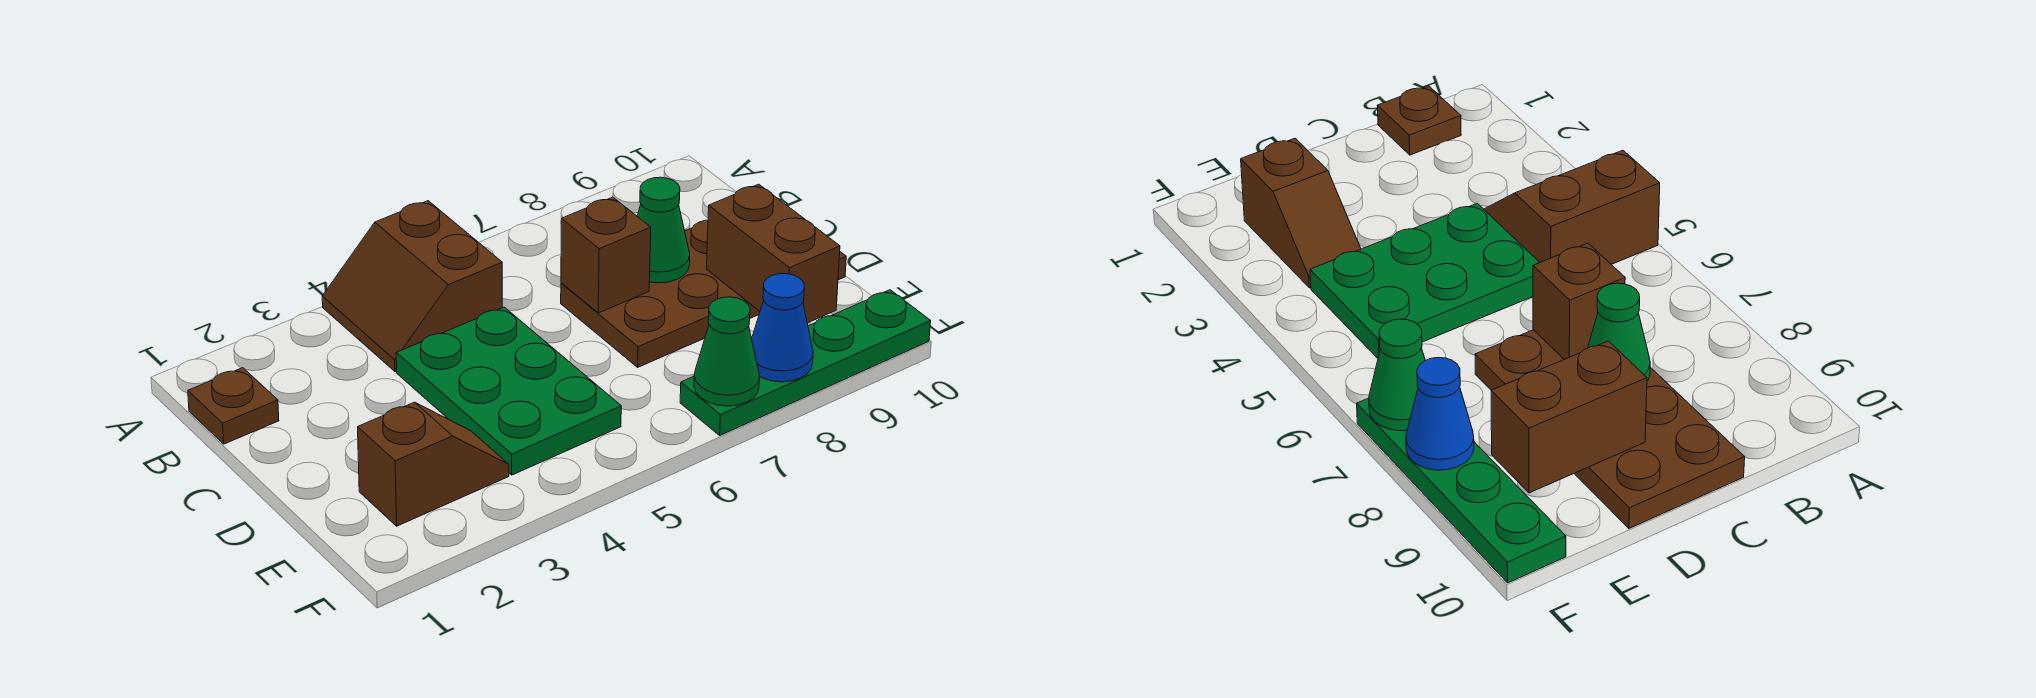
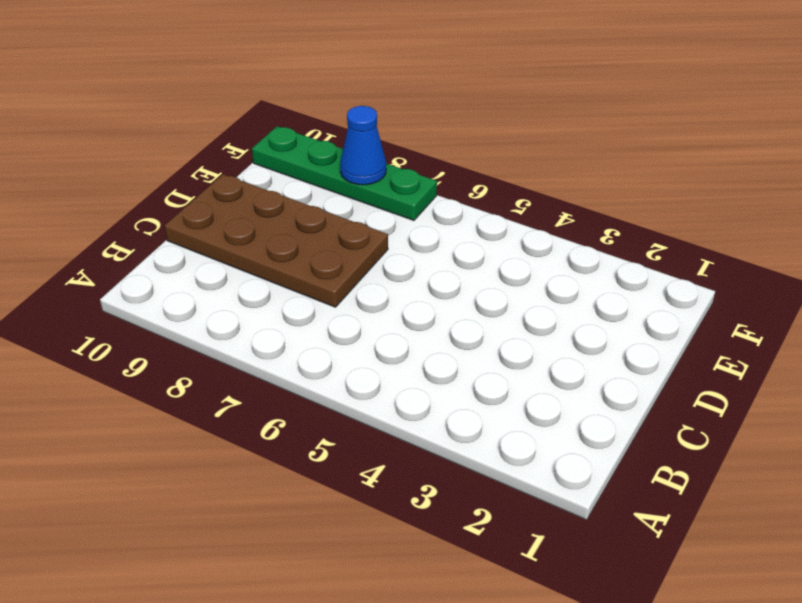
none -> brown 2x2 slope [322,201,502,371]
none -> brown 1x1 plate [188,368,279,444]

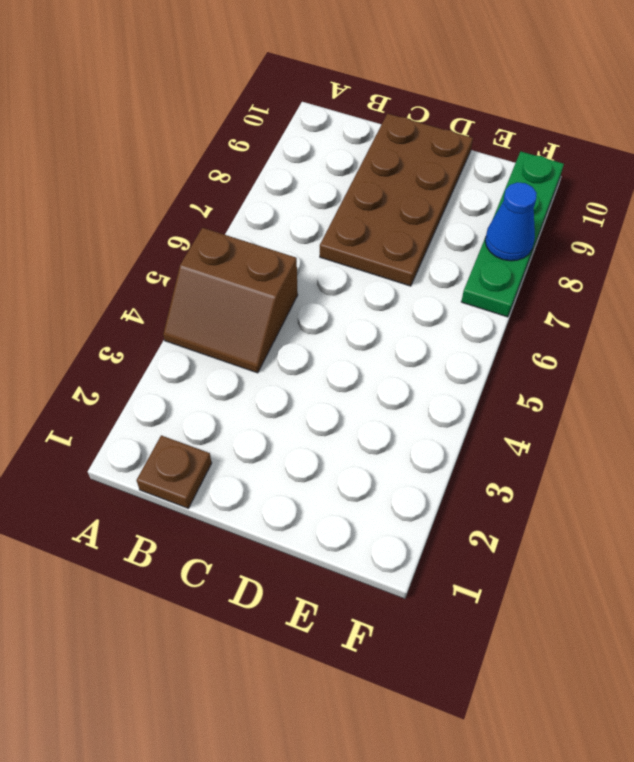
none -> green 2x3 plate [396,307,621,475]
none -> brown 1x2 slope [358,402,509,526]

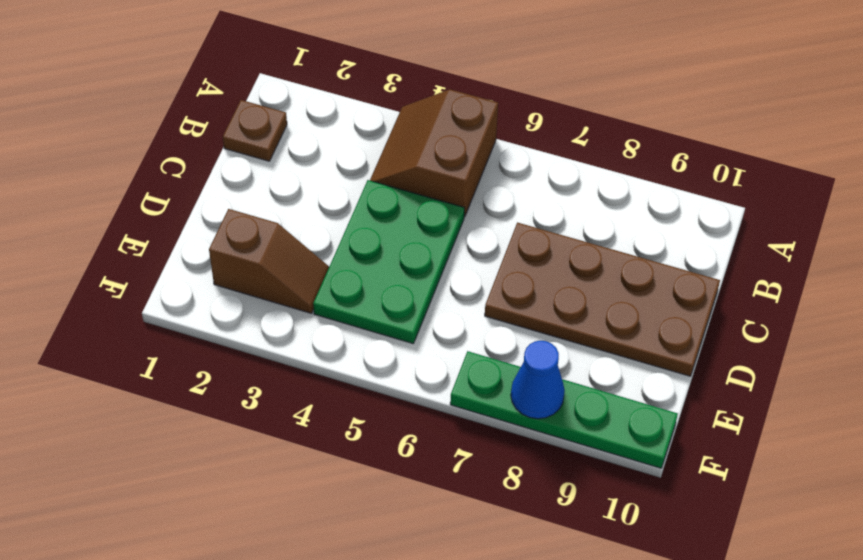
none -> brown 1x1 brick [561,197,651,313]
none -> green 1x1 cone [637,177,690,283]

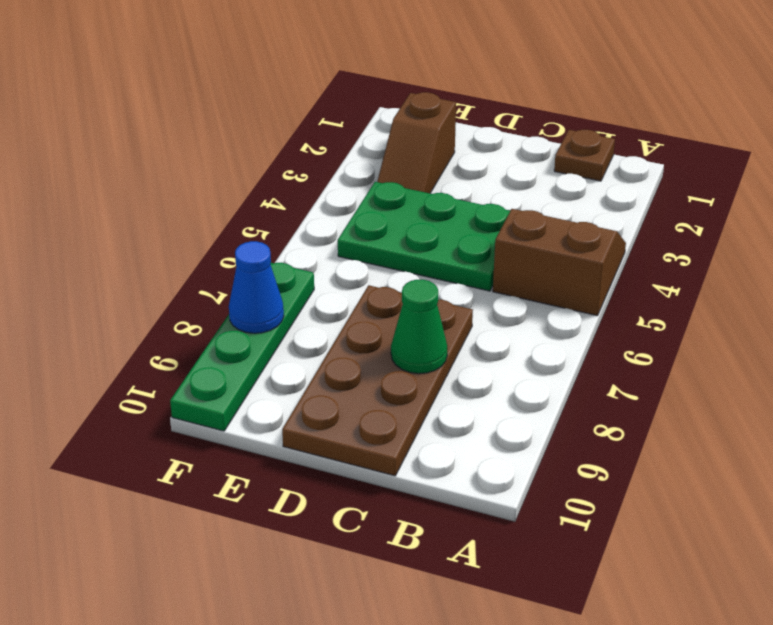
none -> brown 1x1 brick [561,197,651,313]
none -> brown 1x2 brick [707,184,840,323]

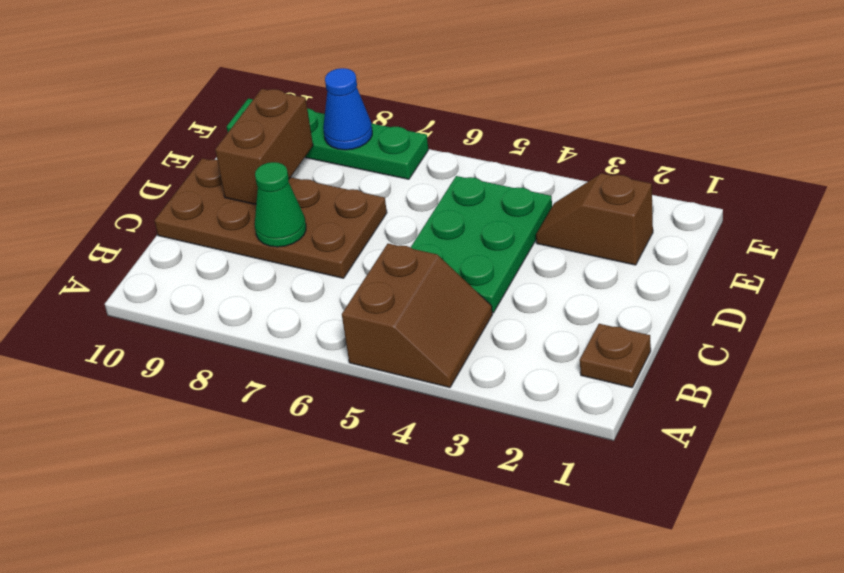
none -> brown 1x1 brick [561,197,651,313]
none -> green 1x1 cone [694,297,760,406]

